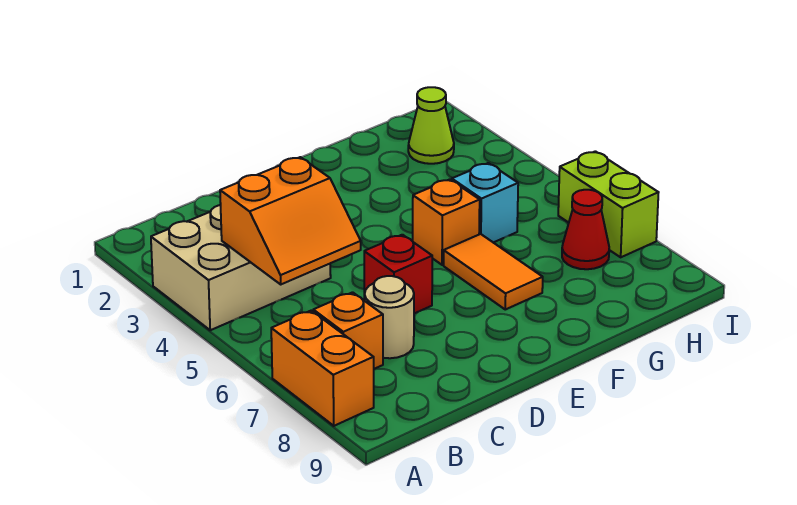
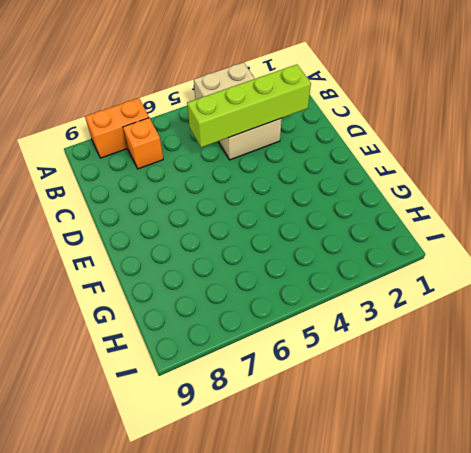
lime 1x4 brick [187,65,311,147] -> orange 2x2 slope [220,157,361,284]
none -> tan 1x1 round brick [365,276,414,358]
none -> red 1x1 brick [364,235,432,313]
none -> orange 1x1 brick [413,179,480,265]

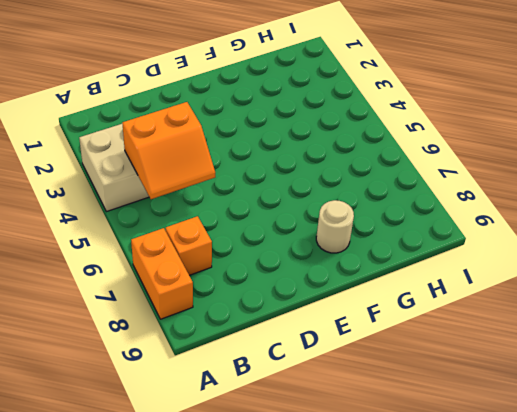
tan 1x1 round brick [316,200,354,253] -> tan 1x1 round brick moved to [365,276,414,358]
none -> red 1x1 brick [364,235,432,313]
none -> orange 1x1 brick [413,179,480,265]
none -> orange 1x2 tile [444,234,543,309]

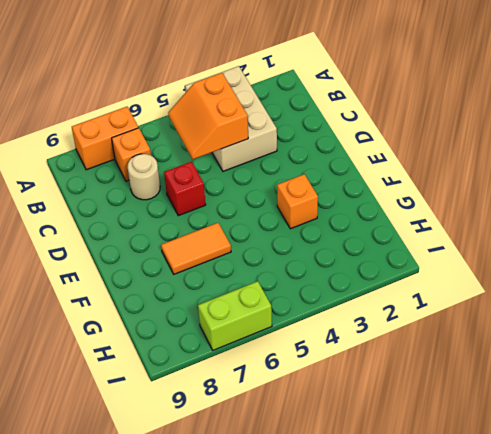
orange 1x1 brick [277,174,318,229] -> orange 1x1 brick moved to [413,179,480,265]
none -> cyan 1x1 brick [452,163,518,243]
none -> lime 1x1 cone [408,87,454,164]
none -> red 1x1 cone [562,190,609,269]

